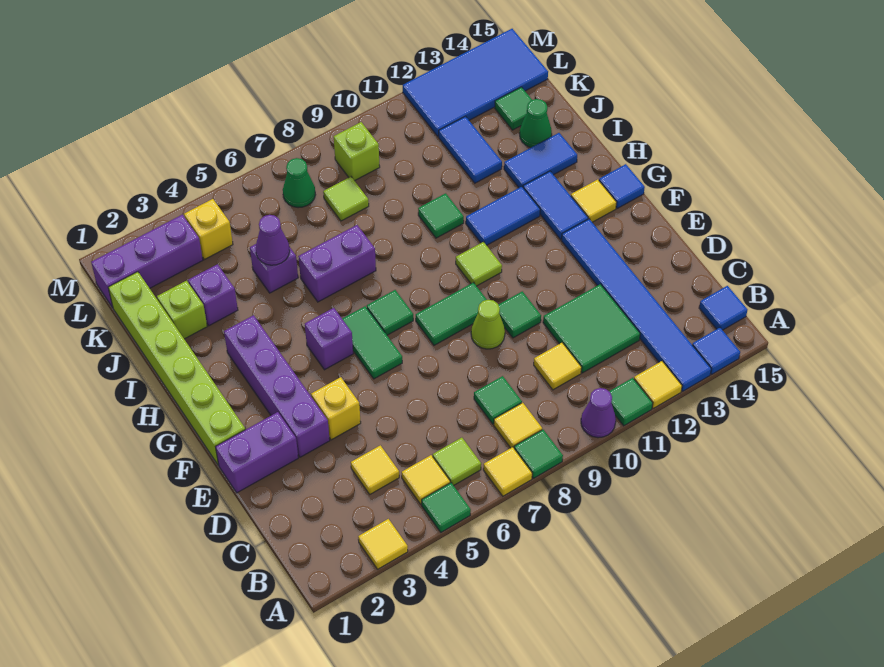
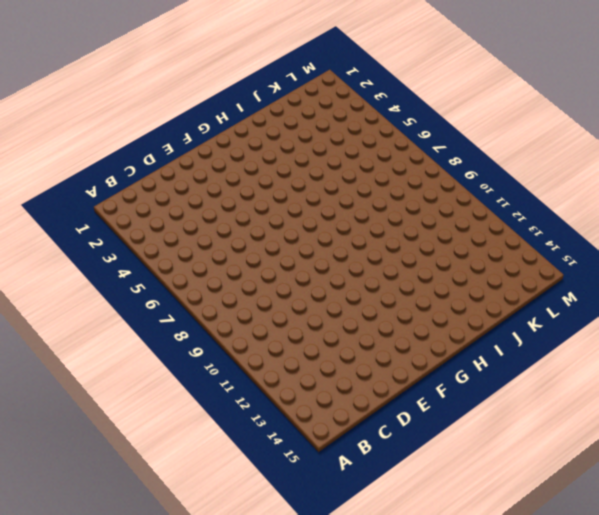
none -> yellow 1x1 tile [358,519,408,569]
none -> green 1x1 tile [422,483,471,532]
none -> yellow 1x1 tile [483,447,532,496]
none -> green 1x1 tile [514,430,563,478]

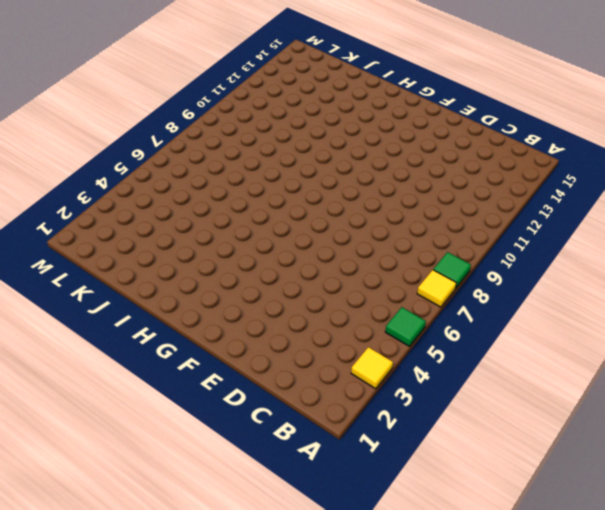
none -> purple 1x1 cone [581,388,616,438]
none -> green 1x1 tile [609,378,653,426]
none -> yellow 1x1 tile [634,361,682,408]
none -> blue 1x6 tile [562,219,711,391]

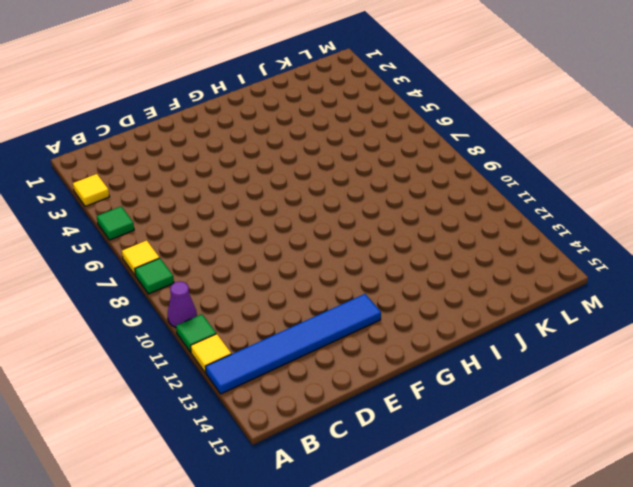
none -> blue 1x1 tile [692,328,740,374]
none -> yellow 1x1 tile [402,455,450,504]
none -> lime 1x1 tile [433,438,481,486]
none -> yellow 1x1 tile [494,403,542,448]

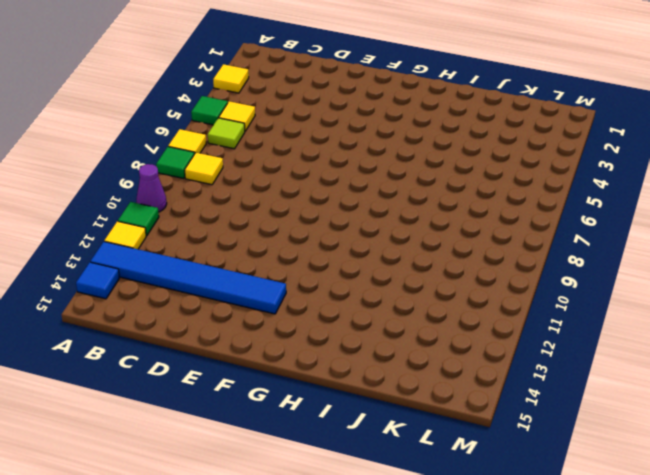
none -> blue 1x1 tile [699,286,747,330]
none -> yellow 1x1 tile [351,445,399,494]
none -> green 1x1 tile [474,376,522,424]
none -> yellow 1x1 tile [534,343,582,390]

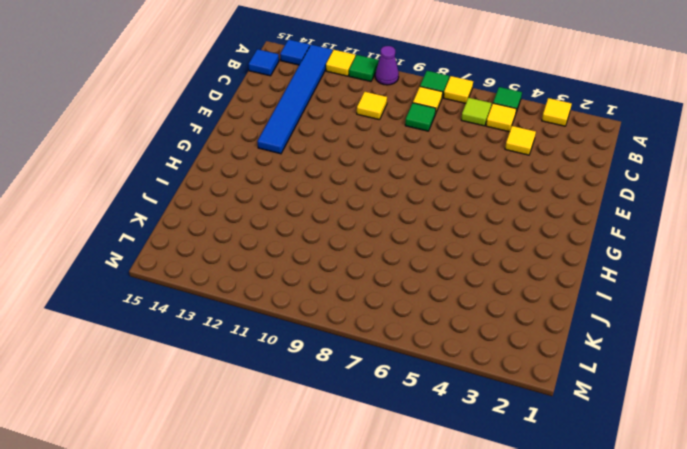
none -> green 2x2 tile [543,284,640,373]
none -> purple 1x2 brick [216,412,298,493]
none -> purple 1x4 brick [224,315,330,457]
none -> yellow 1x1 brick [311,377,361,440]

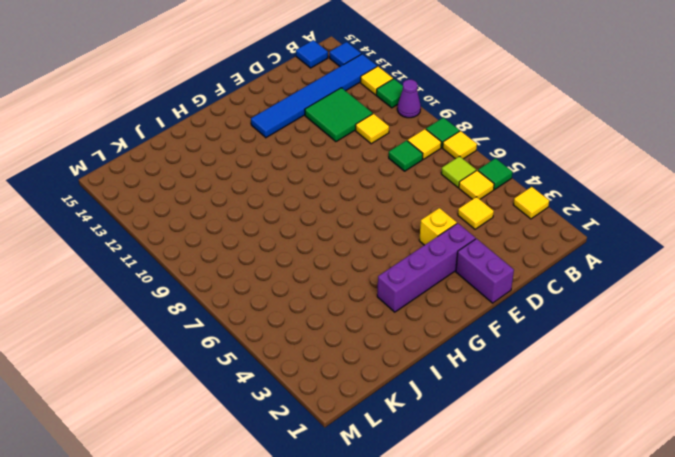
none -> lime 1x1 cone [471,300,505,349]
none -> green 1x1 tile [499,291,541,338]
none -> lime 1x6 brick [108,272,246,465]
none -> green 1x2 tile [342,306,402,379]

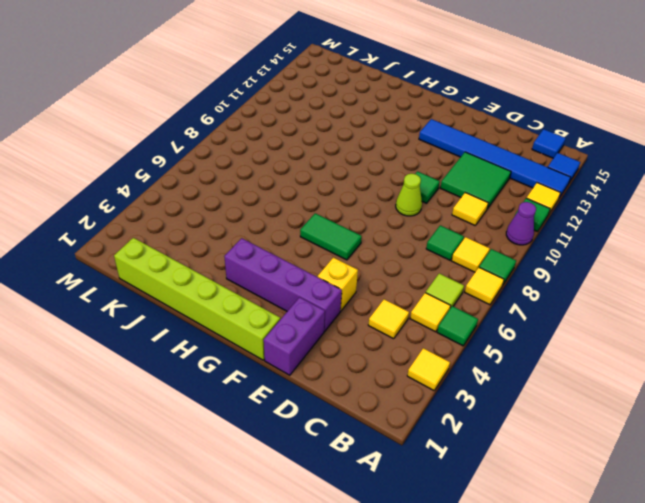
none -> green 1x2 tile [416,283,487,345]
none -> purple 1x1 brick [305,308,353,370]
none -> green 1x1 tile [367,290,413,335]
none -> lime 1x1 tile [456,242,502,286]

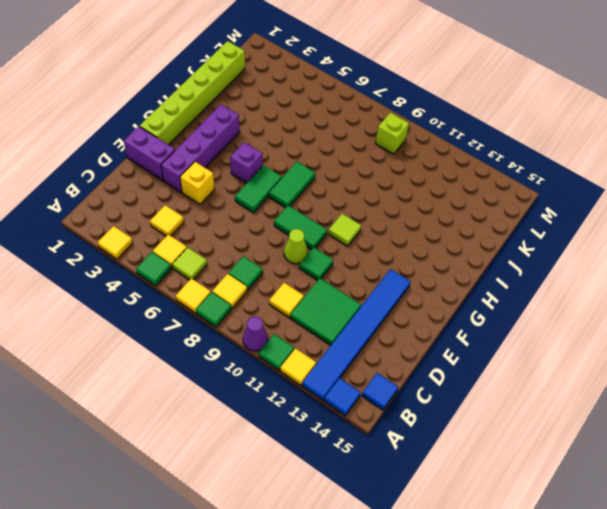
green 1x2 tile [269,162,315,208] -> green 1x1 tile [367,290,413,335]
none -> blue 1x2 tile [523,171,588,240]
none -> yellow 1x1 tile [571,180,617,222]
none -> blue 1x1 tile [599,164,645,209]
none -> blue 1x2 tile [466,187,540,245]

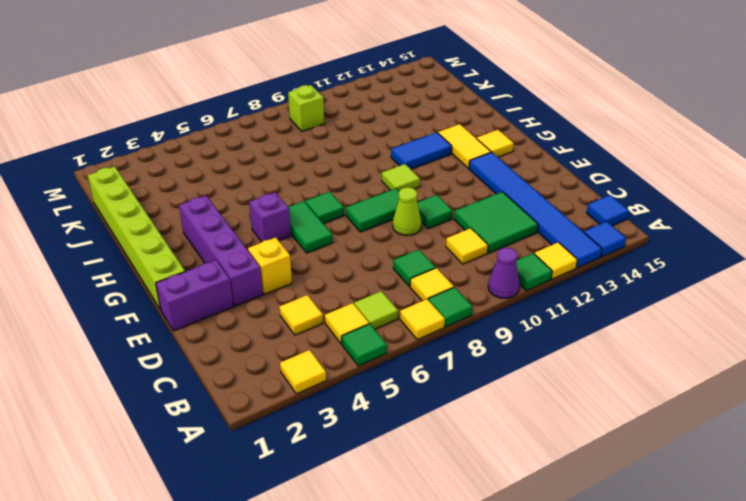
yellow 1x2 tile [438,124,491,168] -> blue 1x2 tile [523,171,588,240]
none -> blue 1x1 tile [599,164,645,209]
none -> purple 1x2 brick [298,225,376,302]
none -> green 1x1 tile [418,193,464,238]
none -> blue 1x2 tile [504,133,577,188]

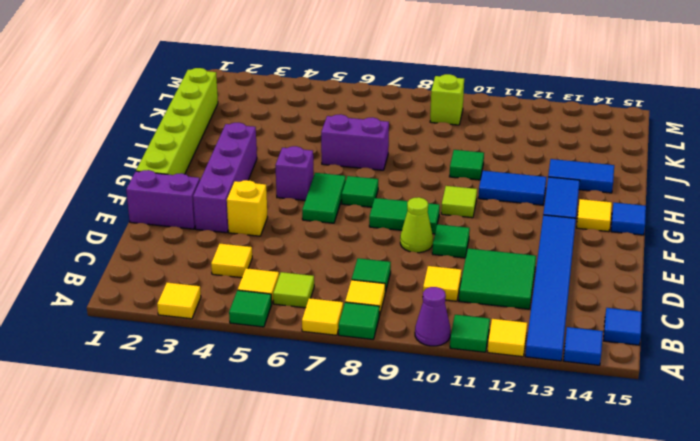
none -> lime 1x1 brick [157,281,207,339]
none -> purple 1x1 brick [188,264,238,326]
none -> purple 1x1 brick [250,244,298,293]
none -> blue 1x2 tile [439,116,502,183]

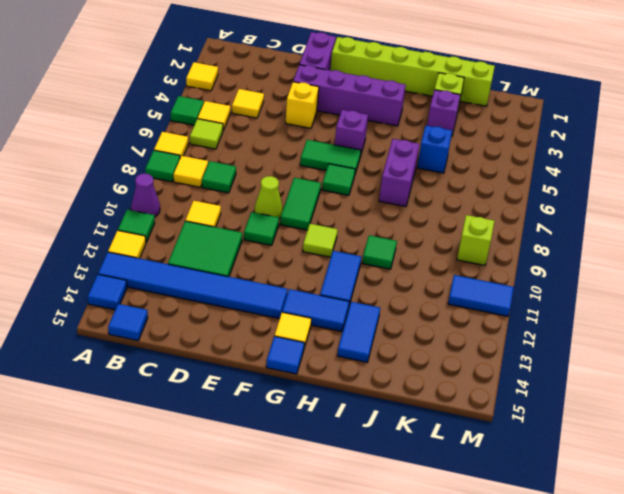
blue 1x1 brick [417,126,452,173] -> purple 1x1 brick [250,244,298,293]
blue 1x2 tile [448,275,514,316] -> blue 1x2 tile moved to [439,116,502,183]
none -> green 1x1 cone [520,99,552,147]
none -> lime 1x1 tile [323,177,369,221]
none -> green 1x1 tile [495,87,532,130]
none -> purple 1x3 brick [91,214,203,308]

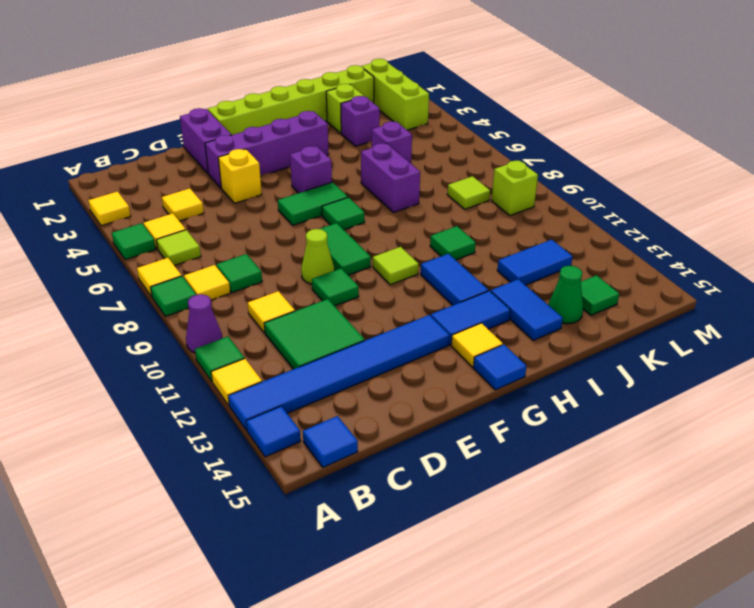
lime 1x3 brick [361,59,429,130] -> purple 1x3 brick [91,214,203,308]
none -> yellow 1x1 brick [184,199,233,260]
none -> green 1x1 cone [283,158,315,208]
none -> blue 2x4 tile [403,29,548,137]
none -> purple 1x1 cone [256,215,290,265]

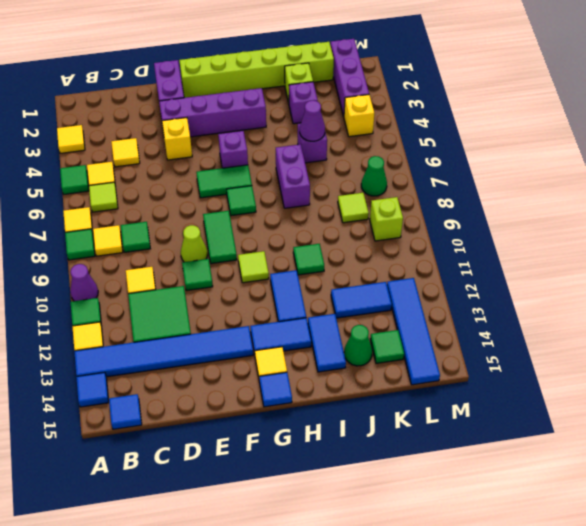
blue 1x4 tile [387,278,440,385] -> blue 2x4 tile [403,29,548,137]

